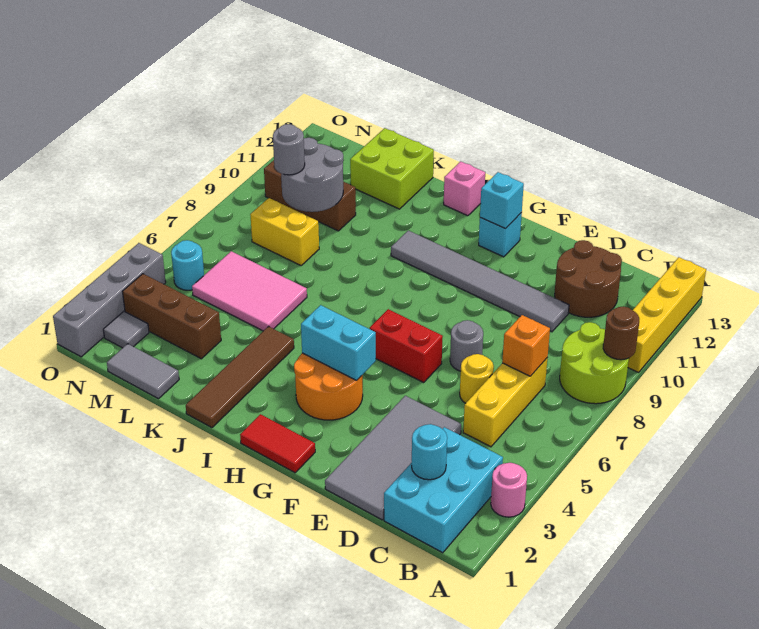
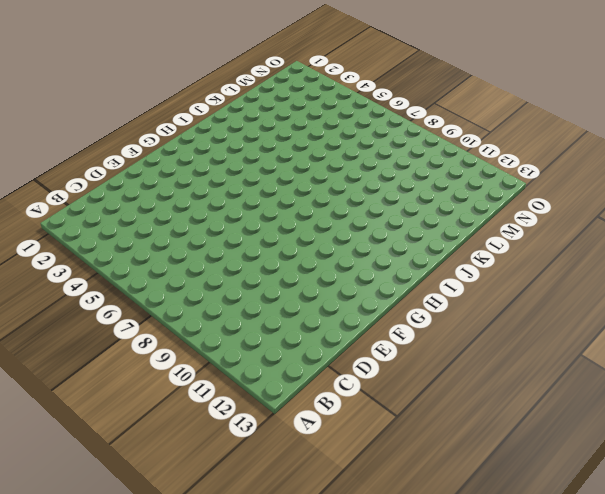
none -> pink 1x1 round brick [491,463,527,517]
none -> lime 2x2 round brick [560,322,629,404]
none -> yellow 1x4 brick [628,257,706,372]
none -> cyan 2x3 brick [384,427,503,553]

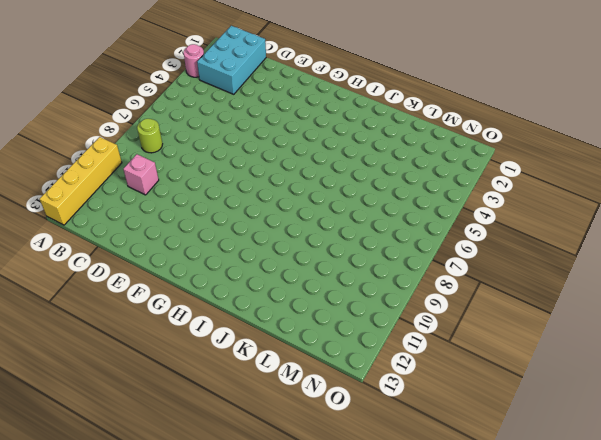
lime 1x1 round brick [137,119,162,153] -> lime 2x2 round brick [560,322,629,404]
pink 1x1 brick [123,154,159,195] -> pink 1x1 brick moved to [444,161,485,216]
none -> yellow 1x3 brick [463,358,547,447]
none -> brown 2x2 round brick [555,240,622,317]
none -> grey 2x4 tile [325,396,461,520]
none -> yellow 1x1 round brick [460,354,494,403]

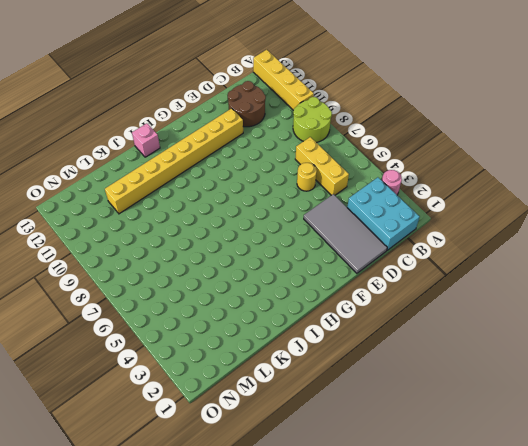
yellow 1x8 brick [105,108,243,214] -> none
none -> grey 1x6 tile [391,230,569,332]
none -> grey 1x1 round brick [450,320,483,371]
none -> red 1x2 brick [370,309,443,382]
none -> red 1x2 tile [240,414,315,473]

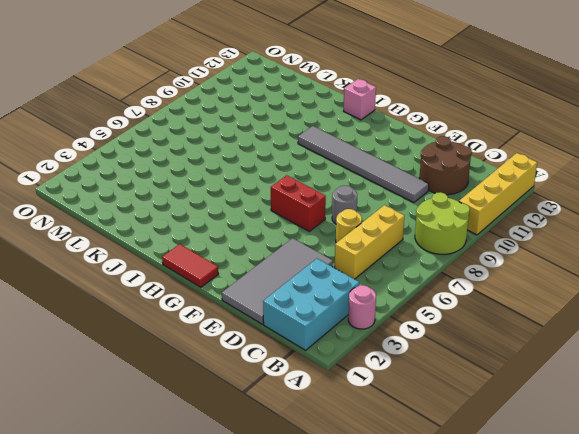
none -> orange 2x2 round brick [294,353,363,420]
none -> cyan 1x1 brick [479,213,522,257]
none -> brown 1x4 tile [186,326,294,428]
none -> pink 2x3 tile [192,251,307,331]

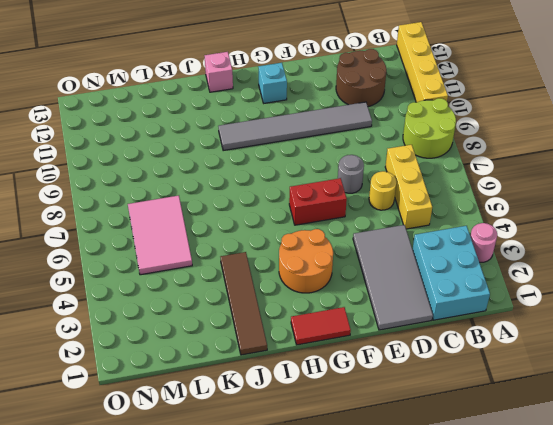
pink 2x3 tile [128,196,192,275] -> pink 2x3 tile turned to [192,251,307,331]
none -> lime 2x2 brick [350,128,434,209]
none -> grey 1x2 tile [107,344,179,399]
none -> brown 1x3 brick [122,274,221,359]
none -> yellow 1x2 brick [250,198,319,265]

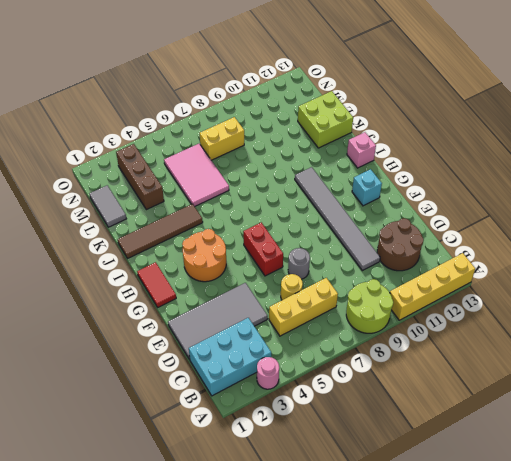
yellow 1x2 brick [200,117,244,160] -> yellow 1x2 brick turned to [250,198,319,265]
none -> brown 1x3 brick [264,160,356,231]
none -> grey 1x1 tile [103,311,149,348]
none -> cyan 1x1 round brick [171,240,204,290]
none -> grey 1x4 brick [53,243,166,357]

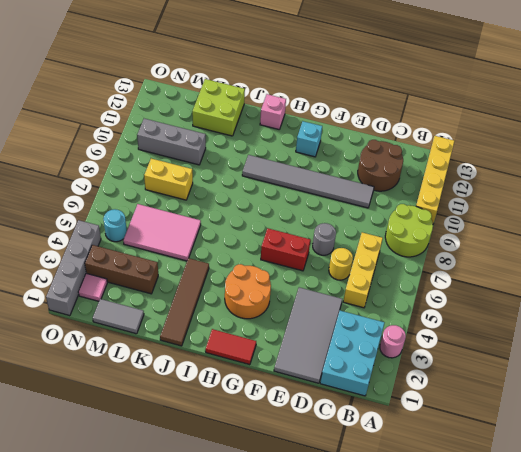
grey 1x3 brick [137,119,206,165] -> brown 1x3 brick [264,160,356,231]
pink 1x1 tile [78,273,107,301] -> grey 1x1 tile [103,311,149,348]
none -> brown 1x1 round brick [603,306,639,360]
none -> cyan 1x1 round brick [412,424,447,480]
none -> orange 1x1 brick [502,315,550,376]
none -> cyan 1x2 brick [301,305,376,380]

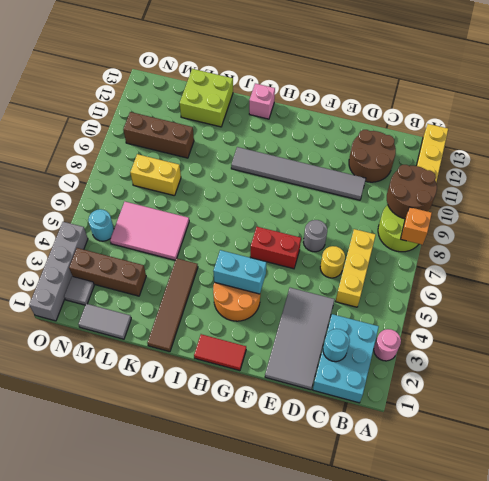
orange 1x1 brick [401,207,432,245] -> orange 1x1 brick moved to [502,315,550,376]
brown 2x2 round brick [387,165,437,219] -> brown 1x1 round brick [603,306,639,360]
none -> cyan 1x1 brick [479,213,522,257]
none -> cyan 1x1 brick [480,172,524,229]
none -> grey 2x2 round brick [281,138,344,212]
none -> grey 1x1 round brick [273,124,305,175]

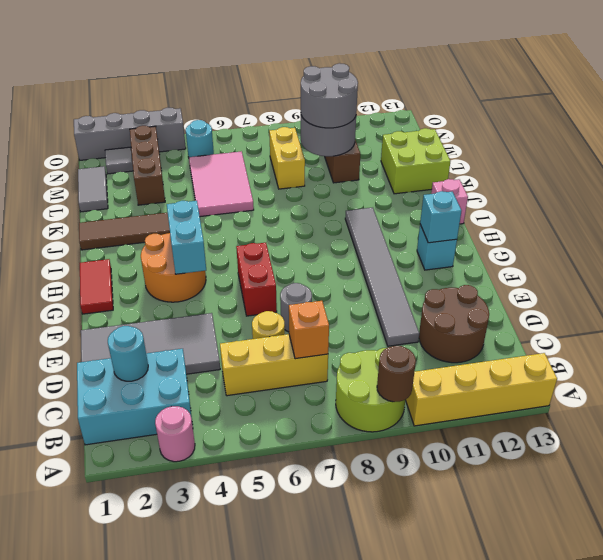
grey 2x2 round brick [301,63,358,128] -> grey 1x1 round brick [273,124,305,175]

